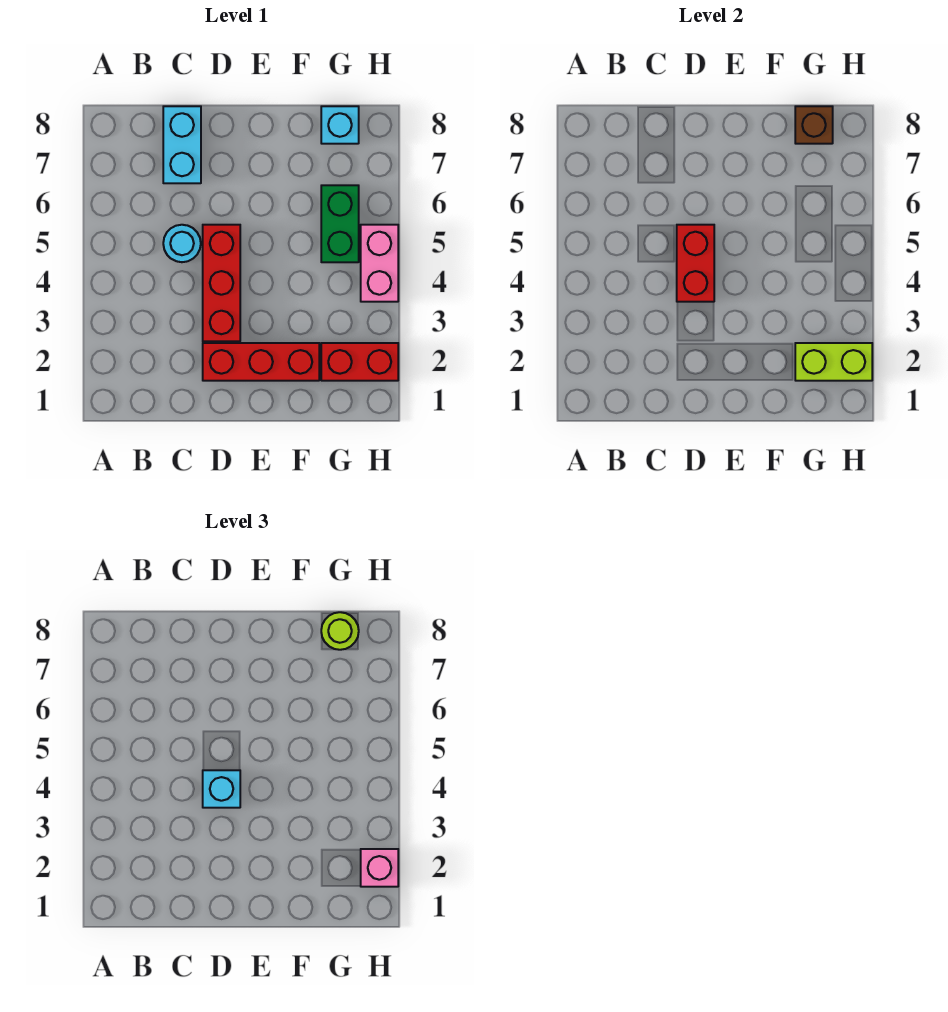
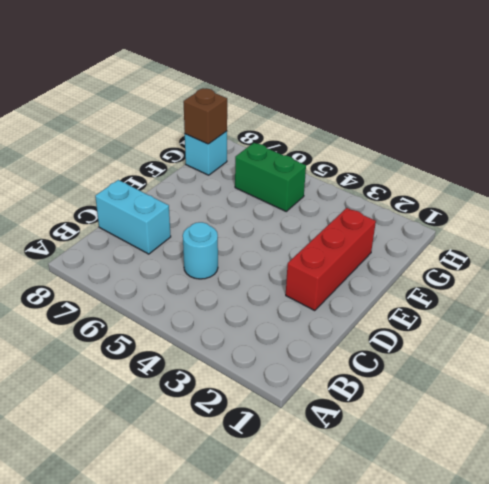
none -> red 1x3 brick [203,225,240,341]
none -> red 1x2 brick [321,343,398,381]
none -> pink 1x2 brick [361,225,398,302]

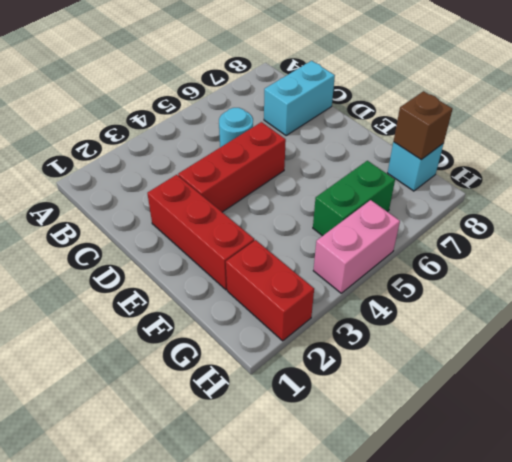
none -> red 1x2 brick [677,225,714,302]
none -> lime 1x2 brick [795,343,872,381]
none -> cyan 1x1 brick [203,770,240,808]

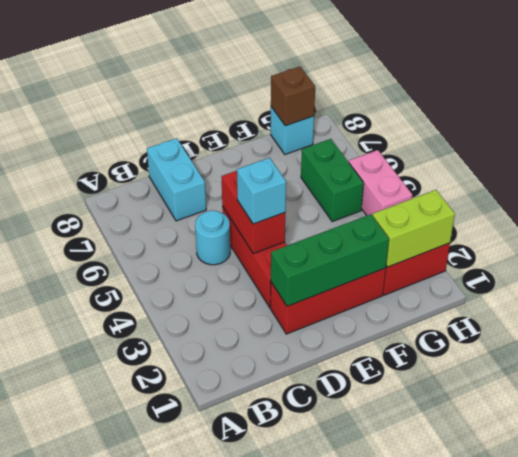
green 1x3 brick [271,214,389,306] -> none
none -> lime 1x1 round brick [321,612,359,650]
none -> pink 1x1 brick [361,849,398,887]

